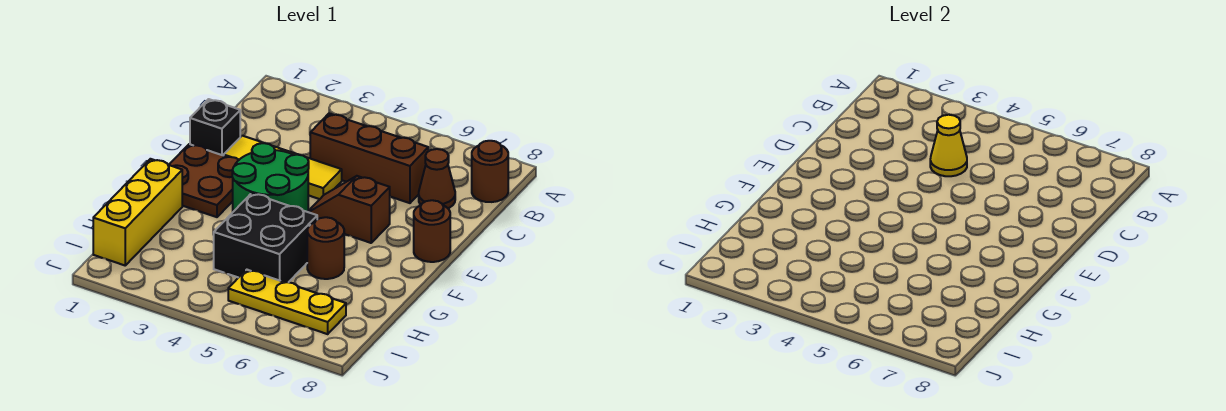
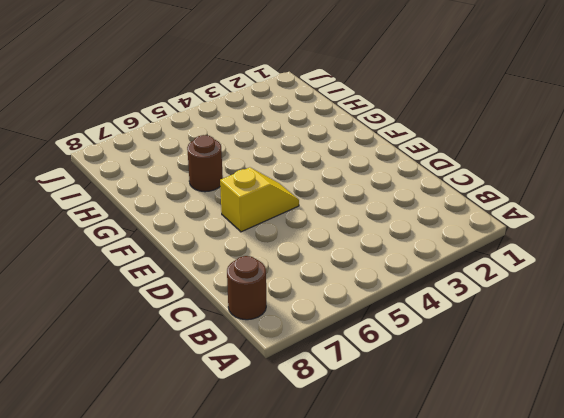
yellow 1x2 slope [220,167,299,232] -> brown 1x2 slope [308,176,390,243]
none -> brown 1x3 brick [310,114,428,203]
none -> brown 1x1 cone [419,149,455,208]
none -> black 1x1 brick [190,99,240,156]

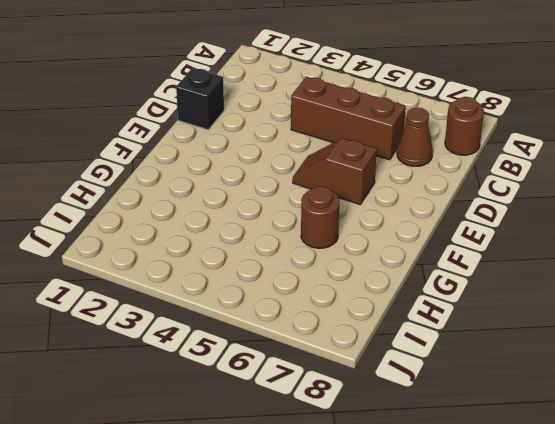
none -> yellow 1x3 tile [224,136,342,199]
none -> brown 2x2 plate [169,144,238,217]
none -> green 2x2 round brick [232,143,309,212]

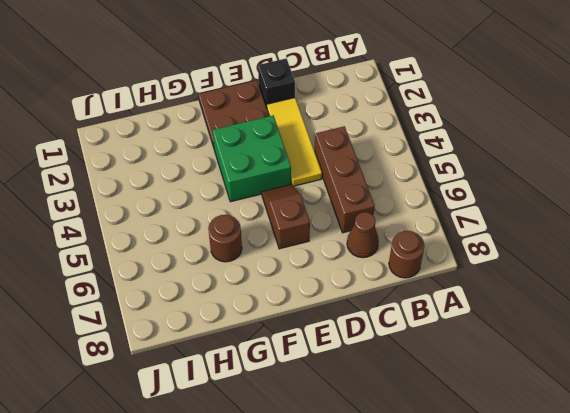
green 2x2 brick [213,116,291,202] -> green 2x2 round brick [232,143,309,212]
none -> brown 1x1 round brick [414,200,450,262]
none -> yellow 1x3 brick [93,159,182,265]
none -> black 2x2 brick [214,193,317,282]

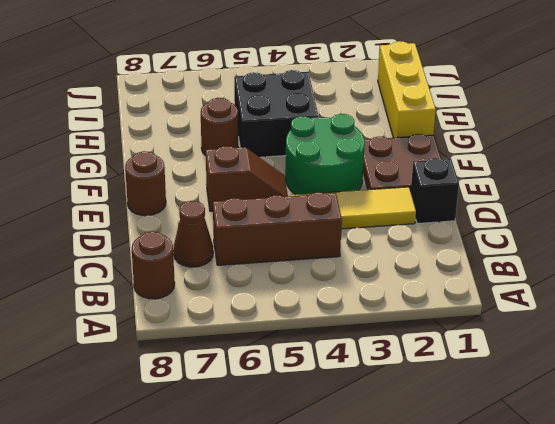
none -> yellow 1x3 plate [228,270,346,334]
none -> yellow 1x1 cone [930,115,967,176]

